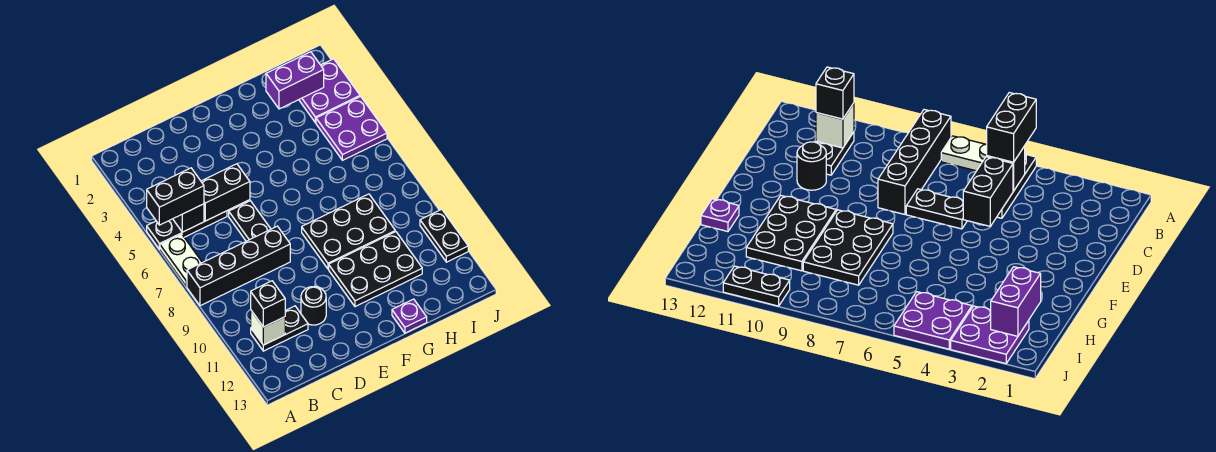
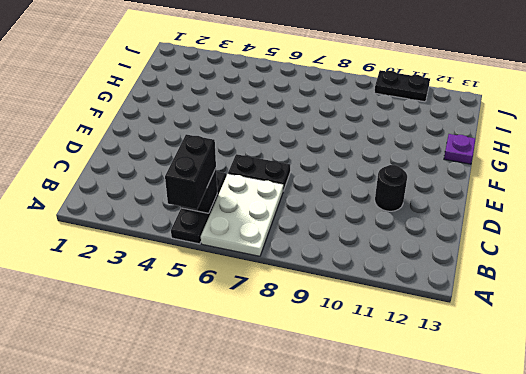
white 2x3 plate [201,174,283,256] -> white 1x2 plate [160,234,202,287]
none -> black 1x4 brick [187,226,290,306]
none -> black 1x2 plate [251,306,308,351]
none -> black 2x3 plate [302,194,395,269]

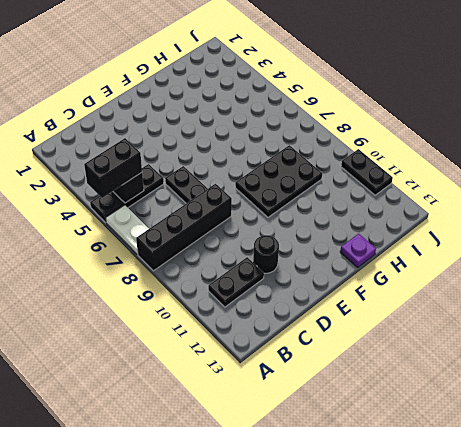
none -> black 2x3 plate [329,232,422,307]
none -> purple 2x2 plate [299,59,360,123]
none -> purple 2x2 plate [316,96,387,160]

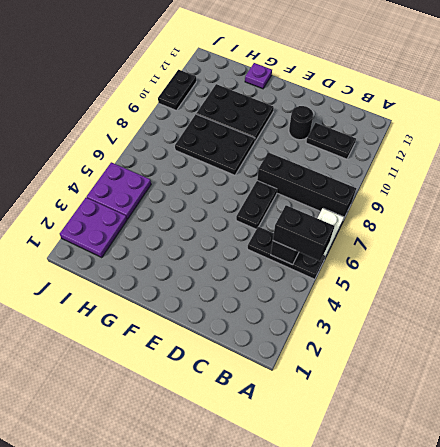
none -> white 1x1 brick [251,311,285,345]
none -> black 1x2 brick [201,164,250,221]
none -> purple 1x2 brick [266,52,324,109]

